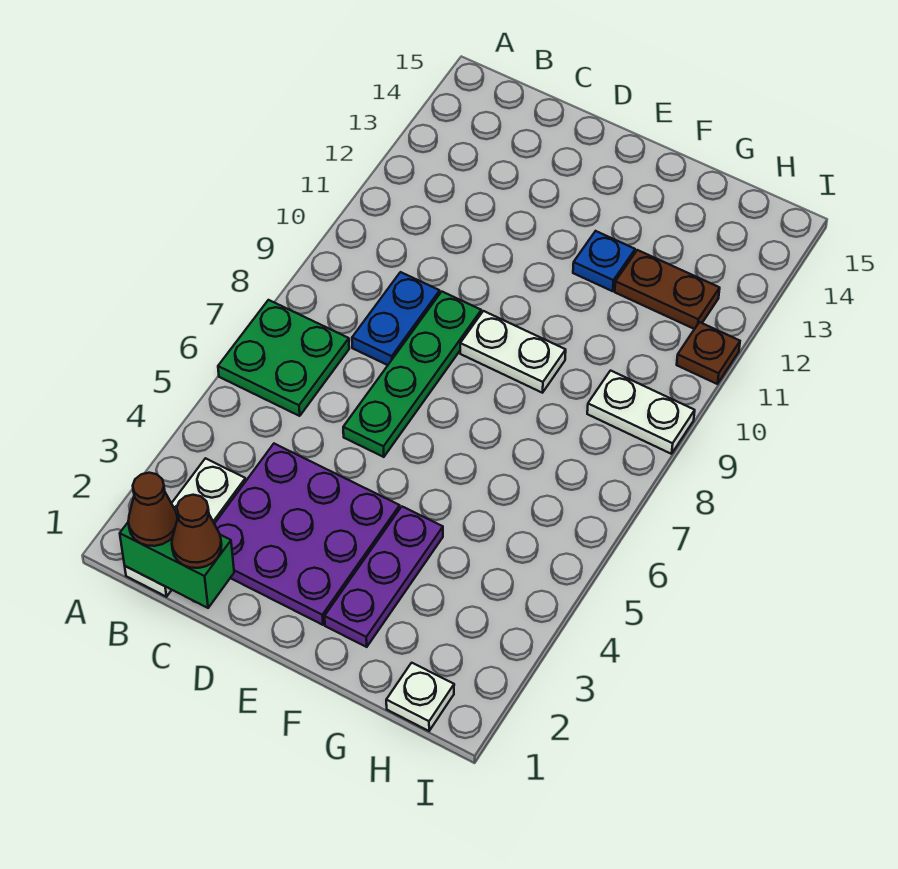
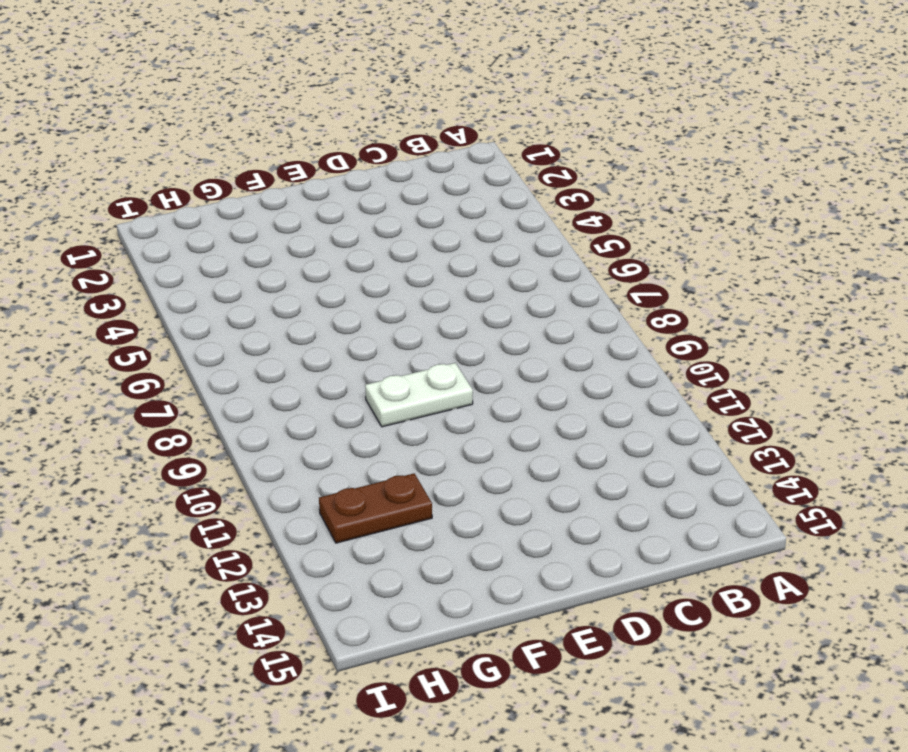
none -> green 2x2 plate [218,300,349,416]
none -> white 1x3 plate [125,458,246,597]
none -> purple 3x3 plate [215,444,400,625]

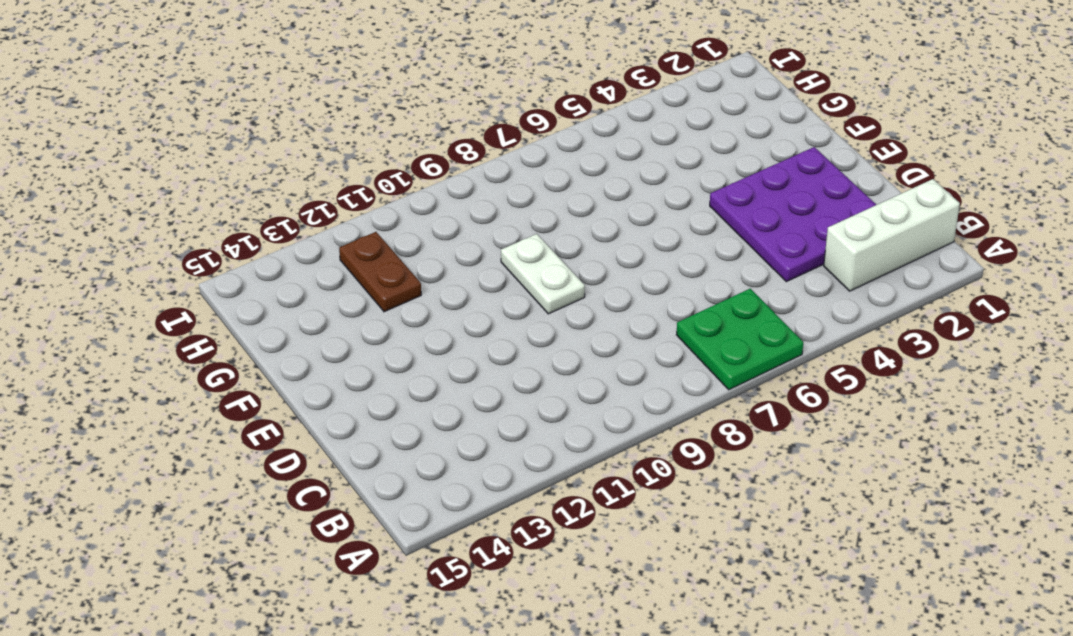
white 1x3 brick [824,179,960,291] -> white 1x3 plate [125,458,246,597]
none -> blue 1x2 plate [352,272,440,365]
none -> green 1x4 plate [343,292,481,457]
none -> purple 1x3 plate [325,507,443,647]

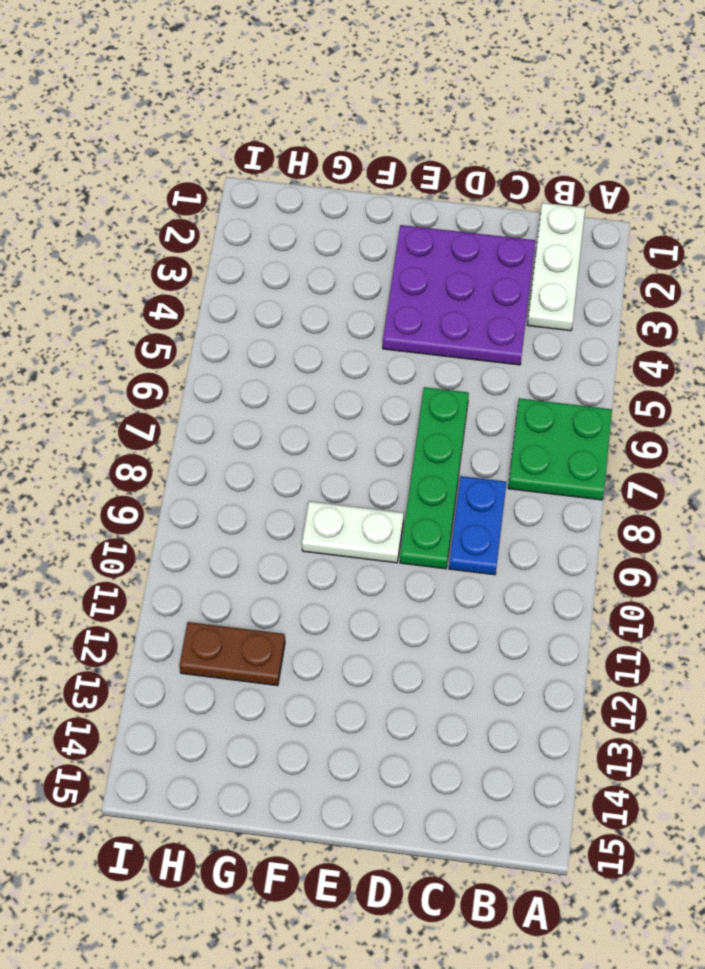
none -> purple 1x3 plate [325,507,443,647]
none -> blue 1x1 plate [573,231,635,291]
none -> white 1x1 plate [386,663,454,731]

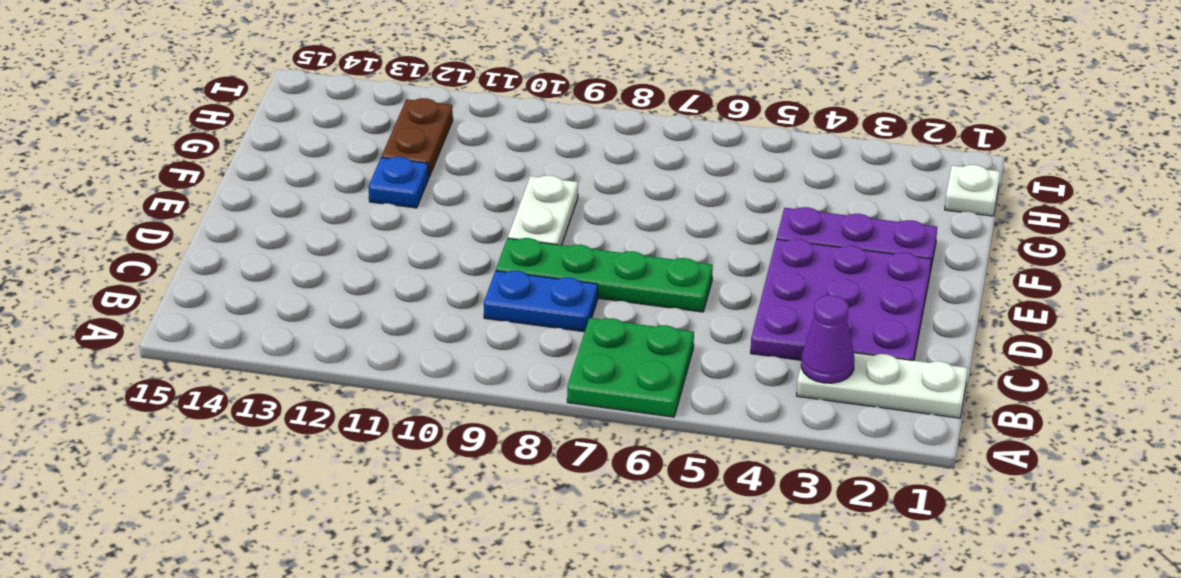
purple 1x1 cone [801,295,854,383] -> none
none -> white 1x2 plate [587,371,695,454]
none -> brown 1x1 plate [677,322,740,384]
none -> green 1x2 brick [120,513,234,608]

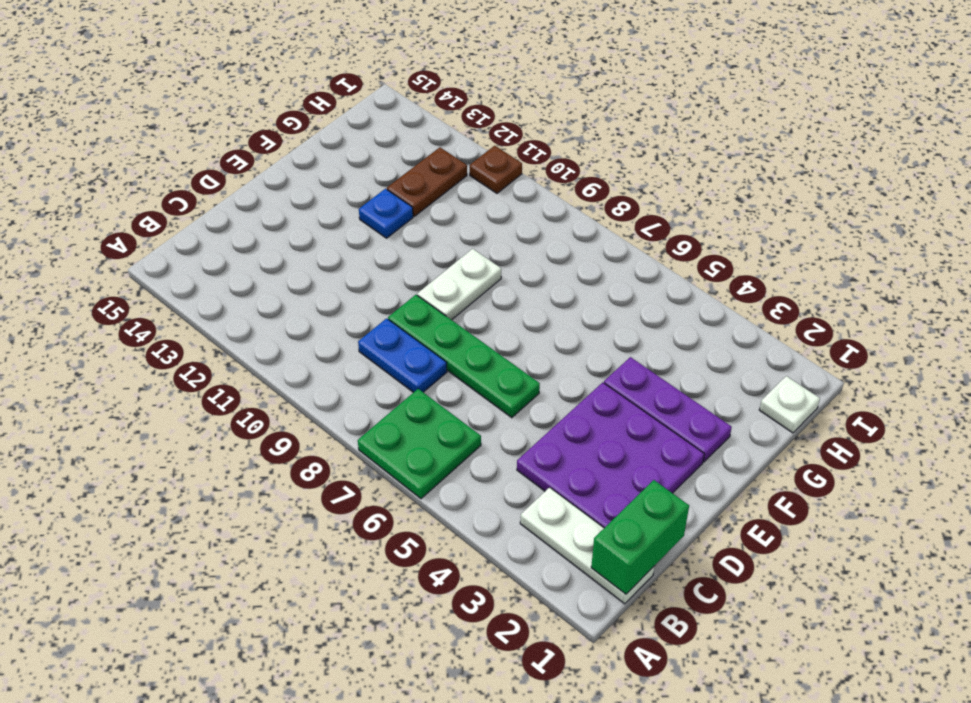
none -> white 1x2 plate [587,371,695,454]
none -> brown 1x1 cone [128,473,177,546]
none -> brown 1x1 cone [172,495,222,568]

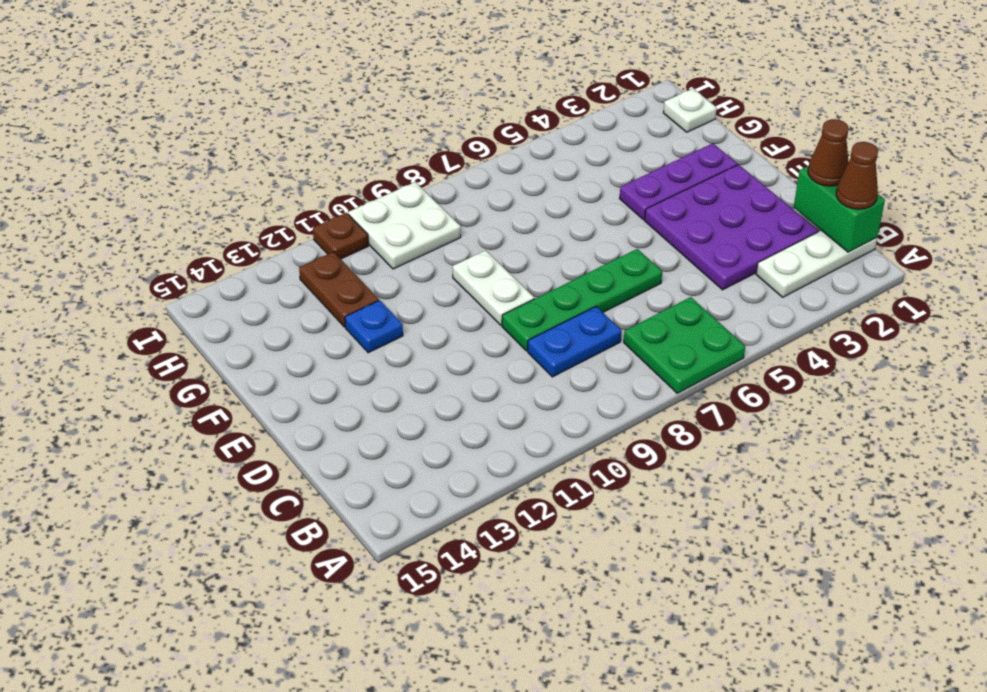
white 2x2 plate [348,182,461,269] -> white 1x2 plate [587,371,695,454]

